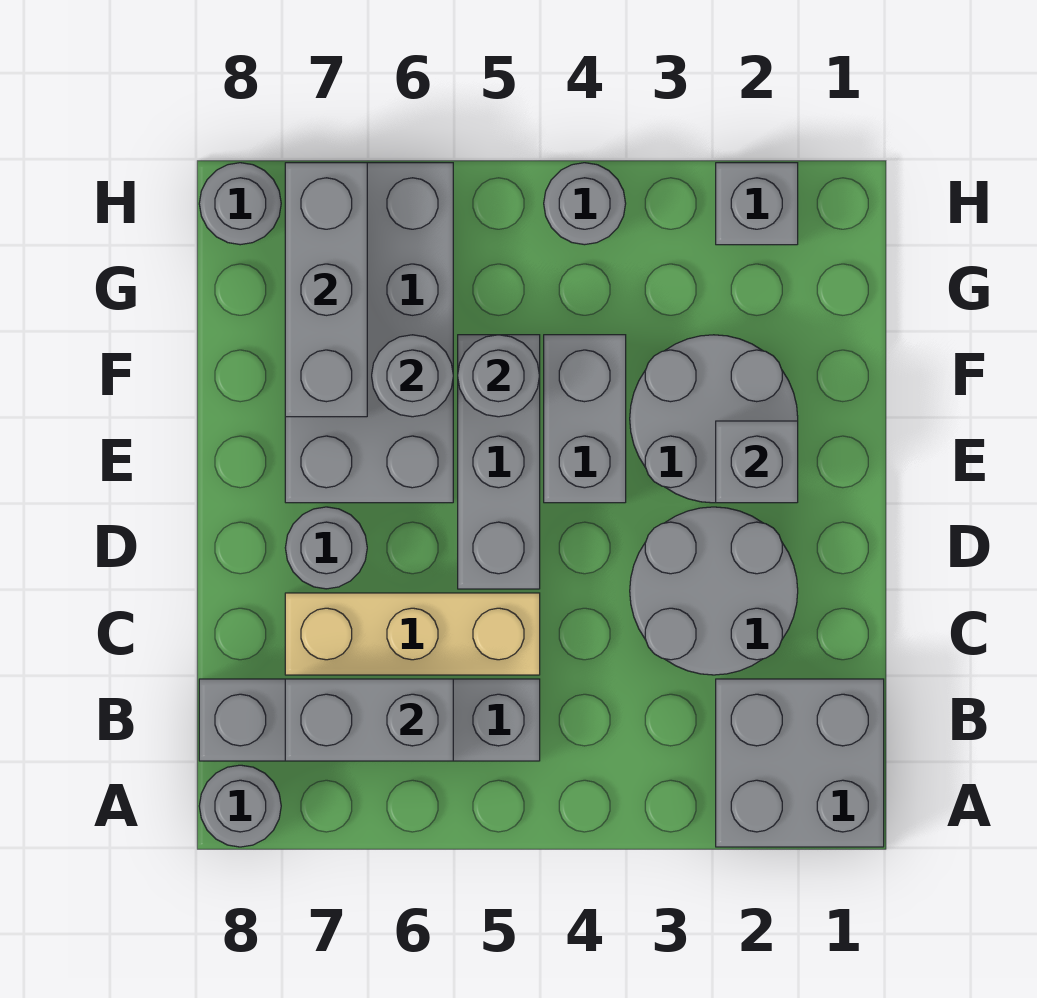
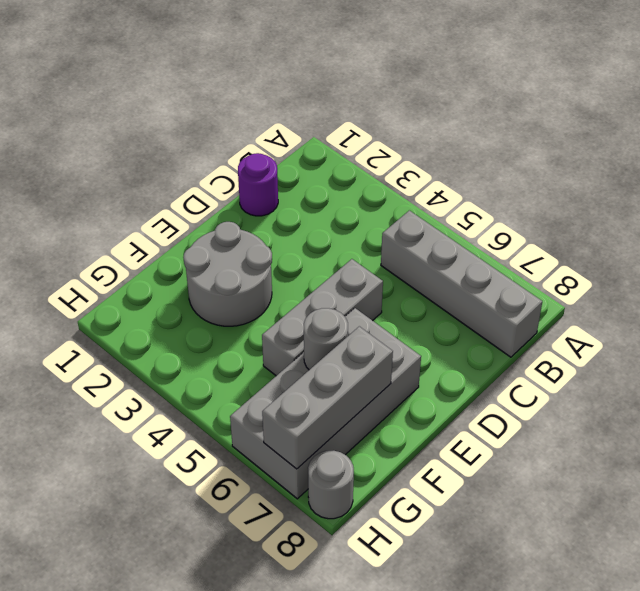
purple 1x1 round brick [238,153,278,216] -> none
none -> grey 2x2 brick [716,679,884,847]
none -> grey 1x1 round brick [199,765,281,847]
none -> grey 2x2 round brick [630,507,798,675]

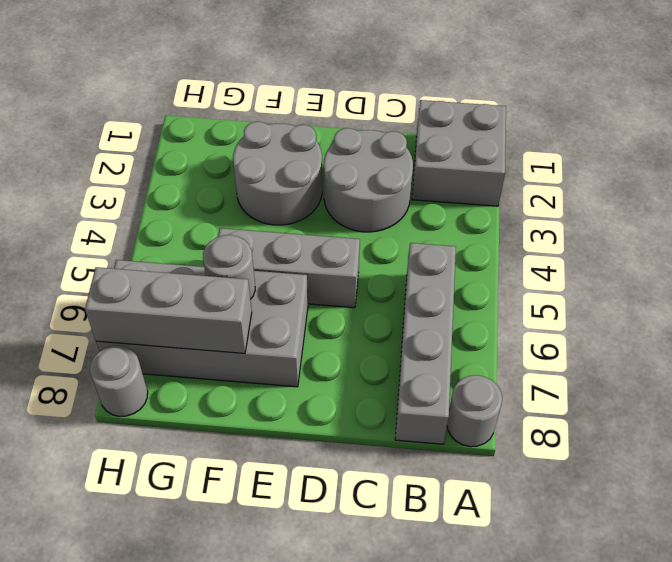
none -> tan 1x3 brick [285,593,540,675]
none -> grey 1x1 round brick [285,507,367,589]
none -> grey 1x2 brick [544,335,626,503]

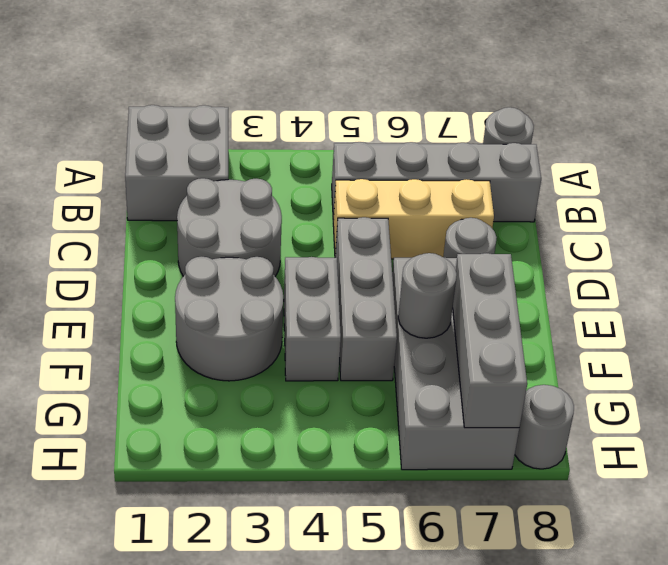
none -> grey 1x1 brick [716,163,798,245]
none -> grey 1x1 round brick [544,163,626,245]
none -> grey 1x2 brick [285,679,453,761]

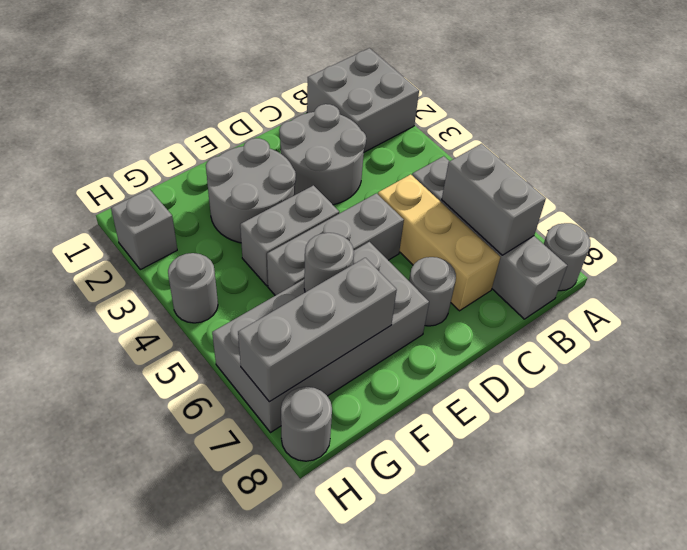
none -> grey 1x1 brick [716,421,798,503]
none -> grey 1x1 round brick [458,335,540,417]

